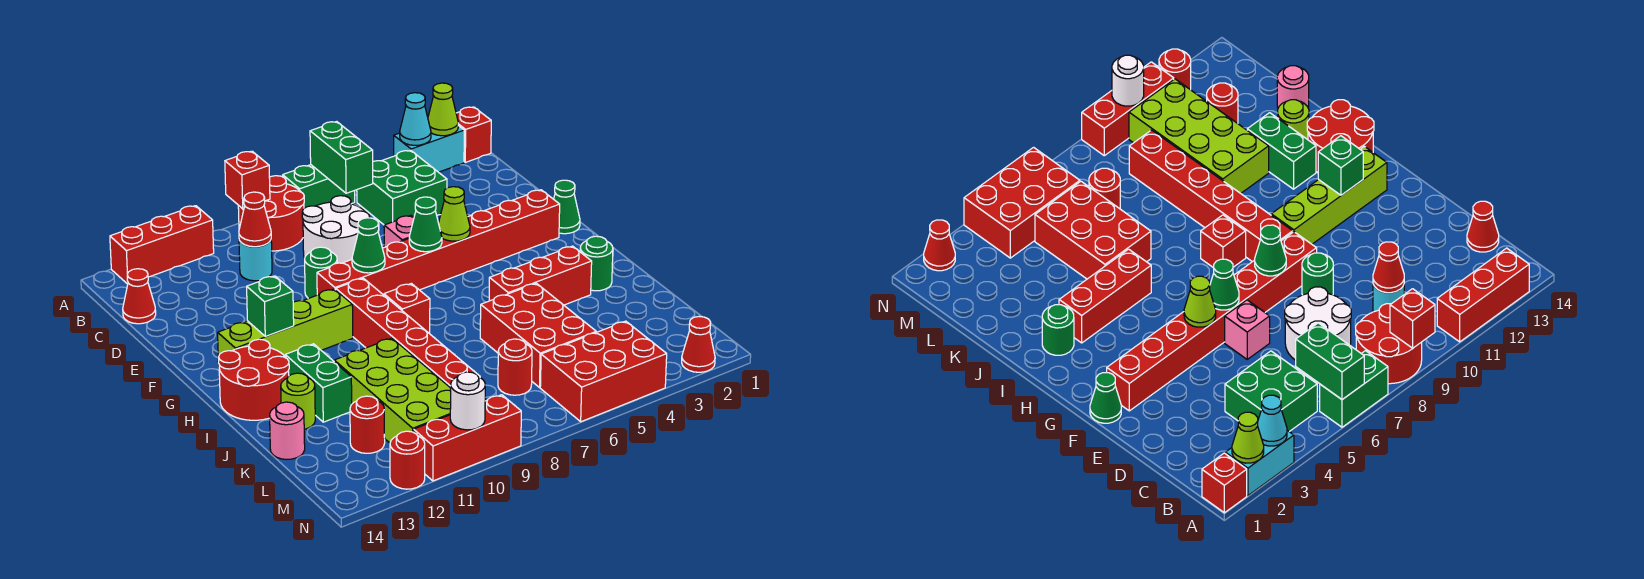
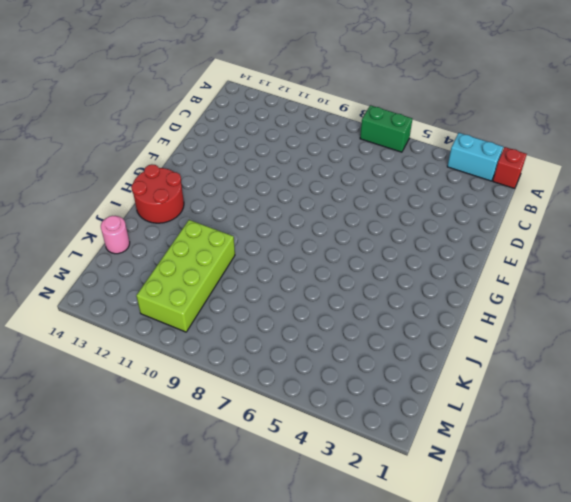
none -> red 2x2 round brick [238,176,304,251]
none -> red 1x3 brick [110,206,214,284]
none -> green 2x2 brick [357,150,447,225]
none -> white 2x2 round brick [302,196,370,263]

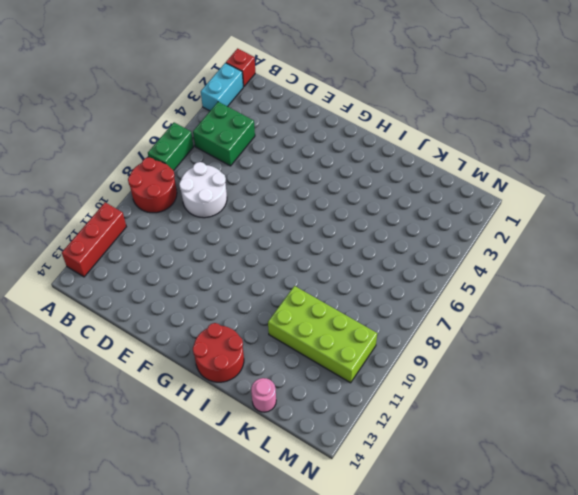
none -> cyan 1x1 round brick [239,240,272,281]
none -> red 1x1 cone [123,269,156,324]
none -> pink 1x1 brick [384,215,414,247]
none -> green 1x1 round brick [305,247,337,298]

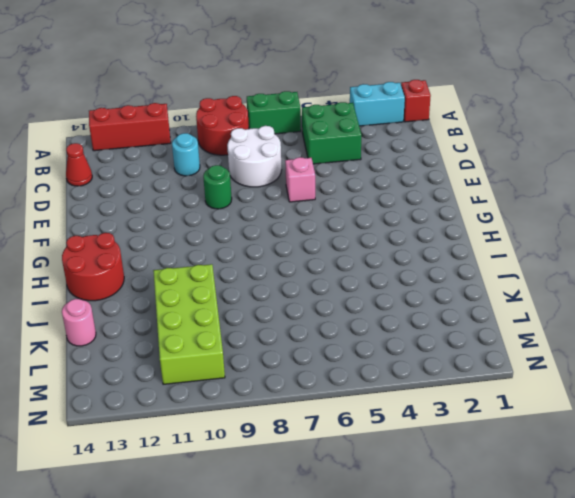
none -> green 1x1 cone [554,180,580,234]
none -> red 1x8 brick [317,190,560,295]
none -> red 1x6 brick [336,278,480,388]
none -> lime 1x4 brick [218,289,353,362]

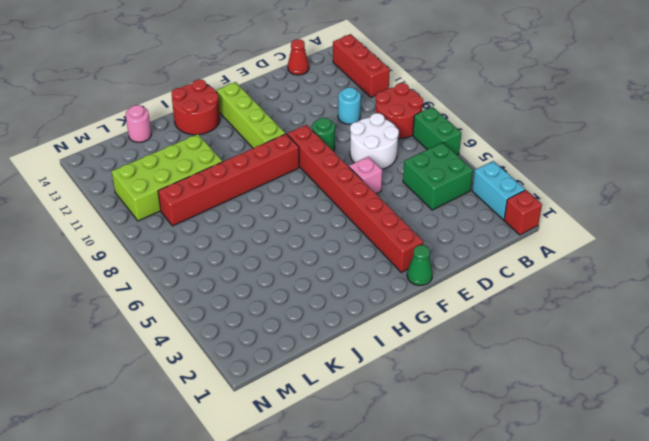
none -> red 1x1 brick [384,283,430,333]
none -> green 1x1 round brick [580,236,613,291]
none -> red 1x3 brick [489,246,592,305]
none -> green 1x2 brick [285,344,352,422]

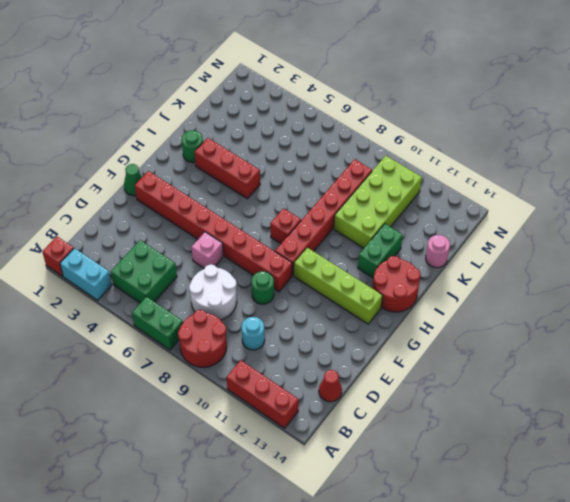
none -> red 2x3 brick [480,283,596,388]
none -> lime 1x1 round brick [281,373,315,429]
none -> red 1x1 round brick [498,339,532,395]
none -> red 1x1 round brick [350,396,385,453]

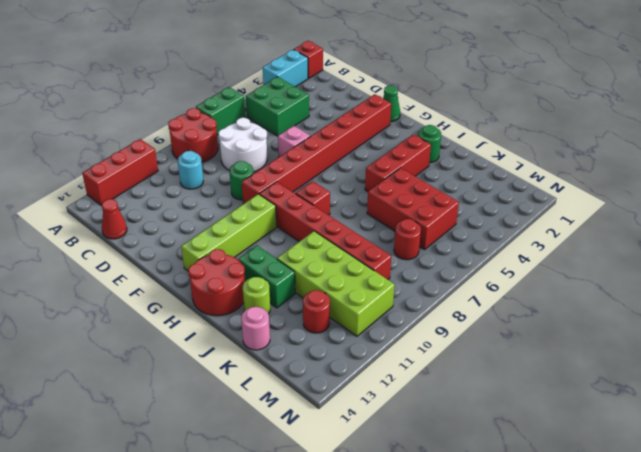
none -> red 2x3 brick [540,321,667,422]
none -> red 1x1 cone [682,317,715,372]
none -> red 1x3 brick [414,395,521,481]
none -> red 1x1 round brick [390,431,425,489]

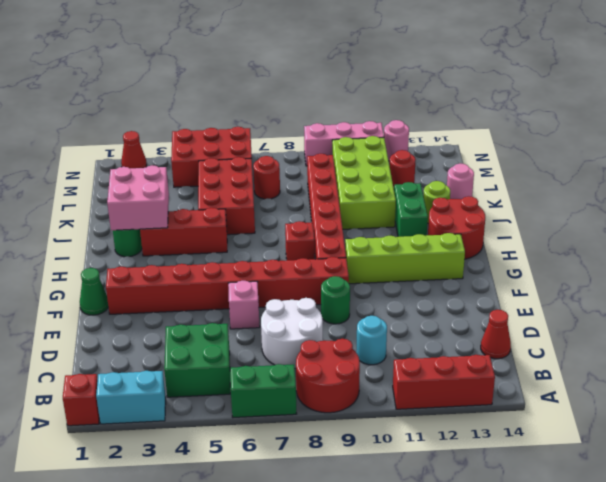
pink 2x2 brick [107,165,169,230] -> none
pink 1x3 brick [304,121,384,166] -> red 1x3 brick [414,395,521,481]
pink 1x1 round brick [384,120,409,161] -> red 1x1 round brick [390,431,425,489]
none -> lime 1x1 cone [428,83,458,136]
none -> cyan 1x1 cone [400,93,431,145]
none -> green 1x2 brick [310,122,373,193]
none -> red 1x1 brick [225,151,270,209]

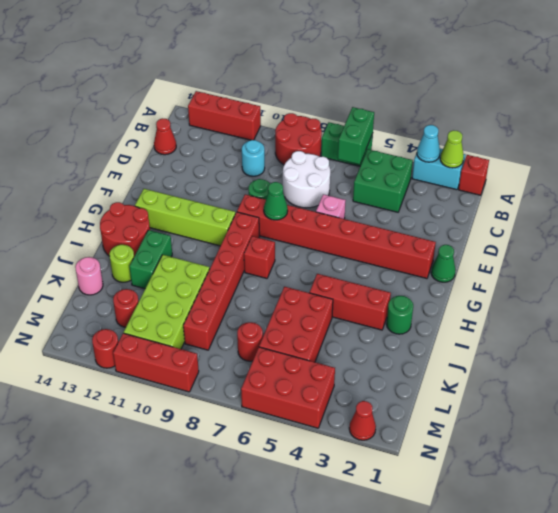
none -> red 1x1 brick [225,151,270,209]
none -> red 1x1 cone [239,192,271,247]
none -> lime 1x1 cone [439,187,470,241]
none -> green 1x1 cone [409,197,442,252]

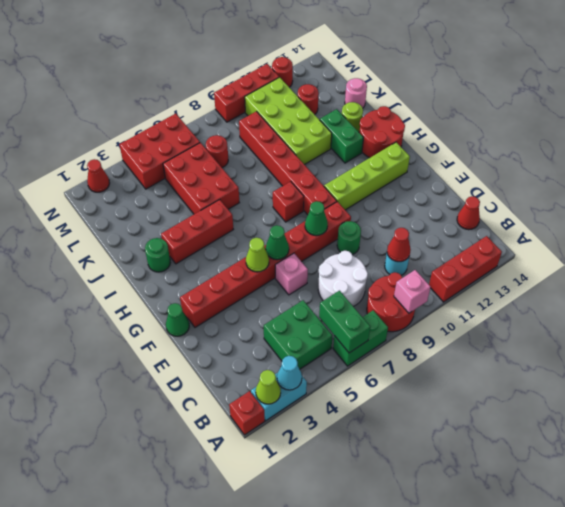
pink 1x1 brick [394,270,431,313] -> red 1x1 brick [225,151,270,209]
none -> green 1x1 brick [247,276,294,336]
none -> white 1x1 round brick [450,372,485,430]

